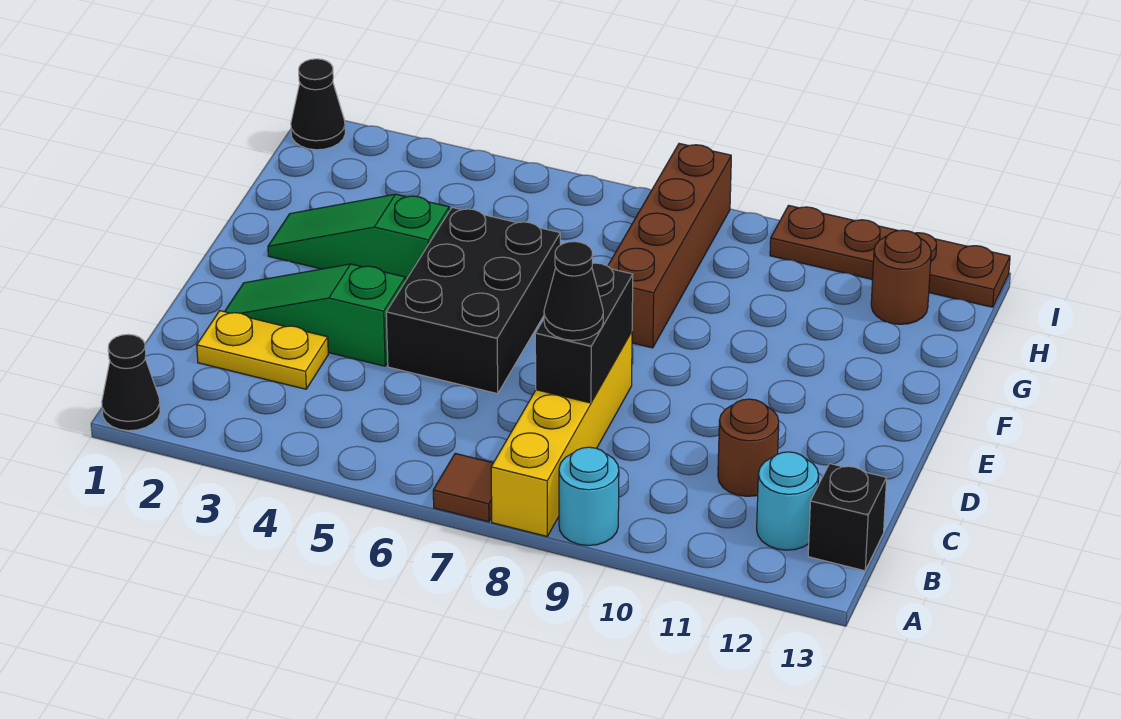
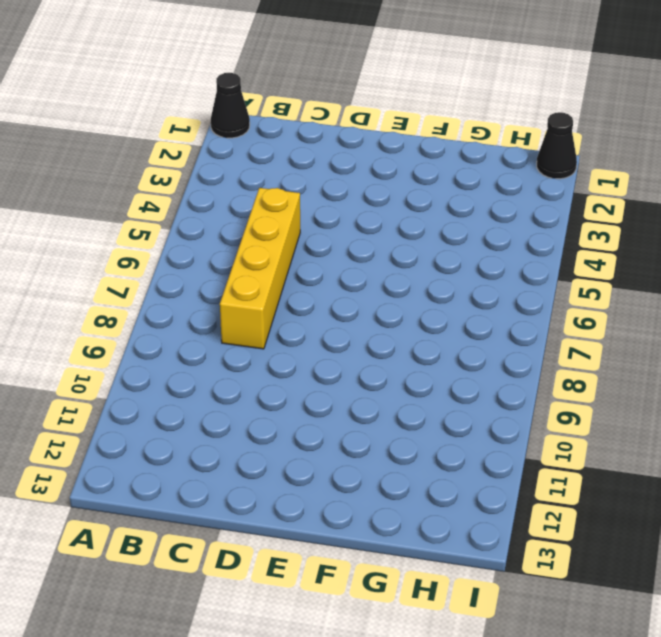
yellow 1x4 brick [220,188,300,349] -> yellow 1x4 brick turned to [491,332,632,536]
none -> brown 1x1 tile [433,453,493,522]
none -> cyan 1x1 round brick [559,447,619,546]
none -> cyan 1x1 round brick [757,452,819,550]

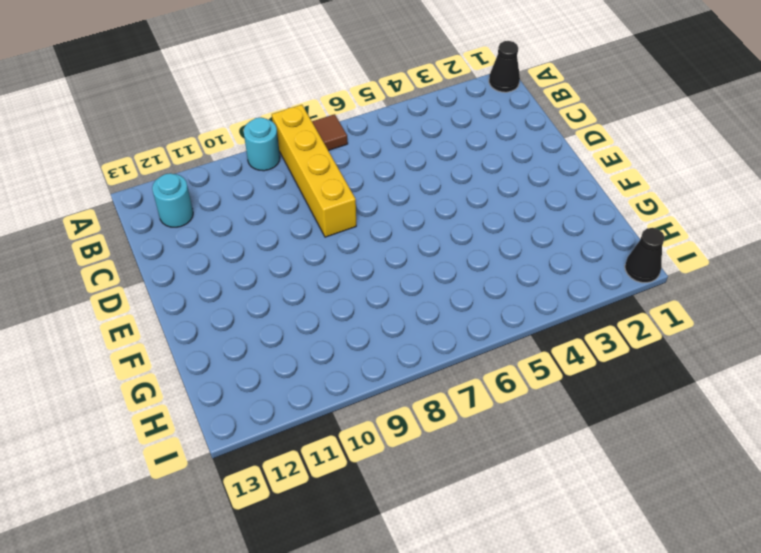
none -> black 1x1 brick [808,464,887,571]
none -> yellow 1x2 plate [197,311,328,389]
none -> brown 1x1 round brick [718,399,779,496]

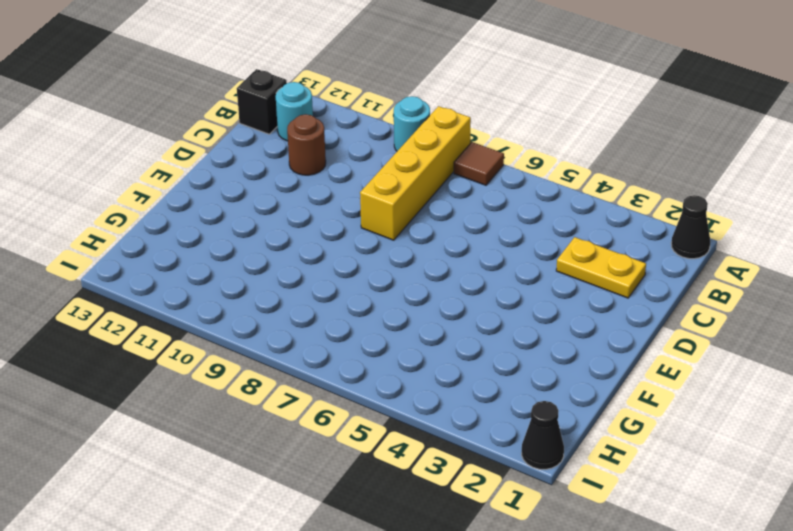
none -> green 1x3 slope [225,264,405,366]
none -> black 2x3 brick [386,207,560,394]
none -> green 1x3 slope [268,194,449,281]

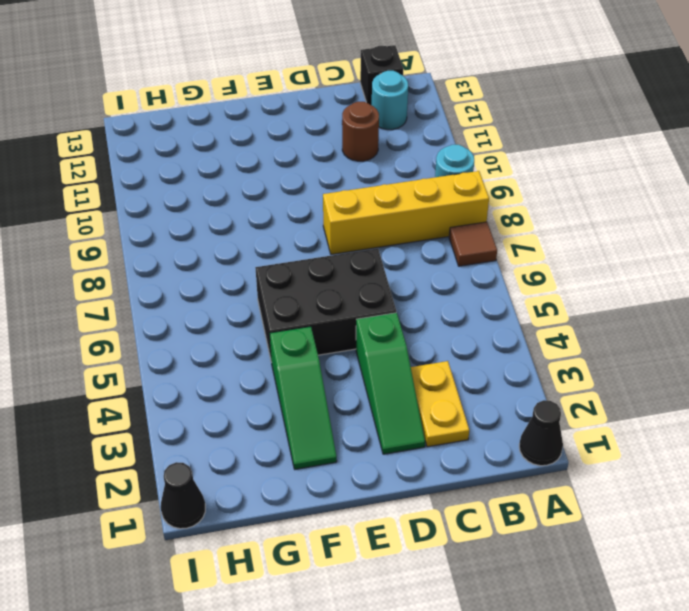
none -> brown 1x4 brick [608,144,731,348]
none -> brown 1x1 round brick [871,230,931,324]
none -> brown 1x4 plate [770,205,1010,307]

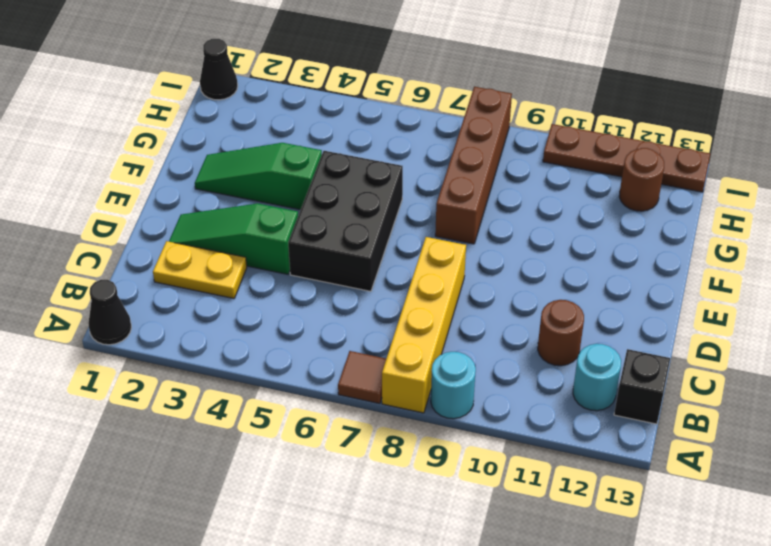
none -> black 1x2 brick [535,263,633,403]
none -> black 1x1 cone [544,242,603,340]

